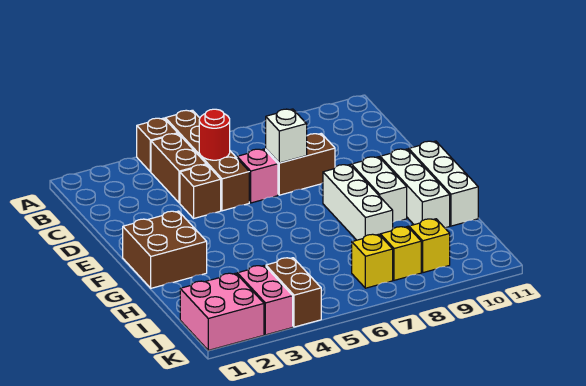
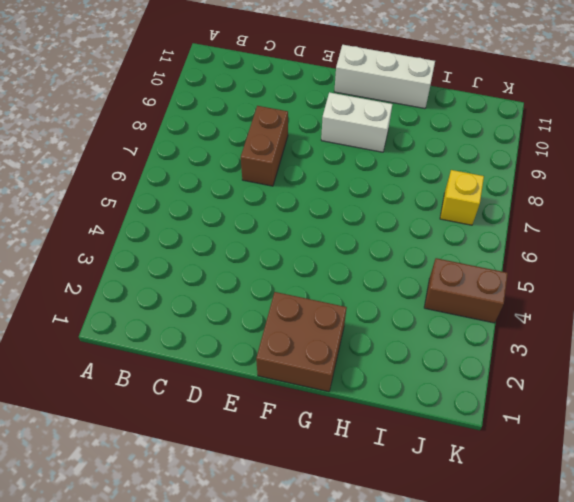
none -> brown 1x1 brick [137,118,178,172]
none -> brown 1x4 brick [165,110,249,211]
none -> brown 1x2 brick [151,134,206,203]

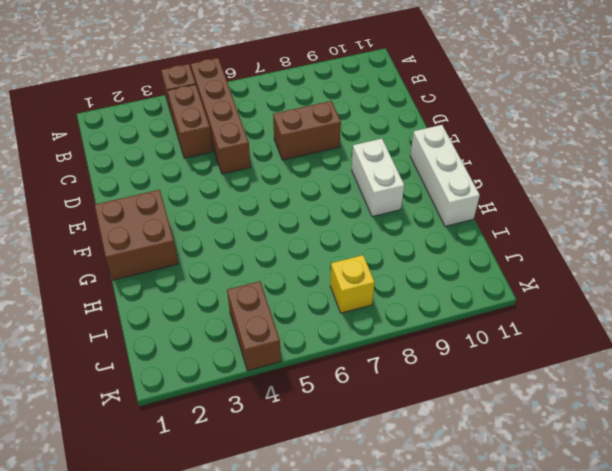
none -> brown 1x1 brick [180,165,221,218]
none -> pink 1x1 brick [237,149,278,203]
none -> white 1x3 brick [323,165,393,240]

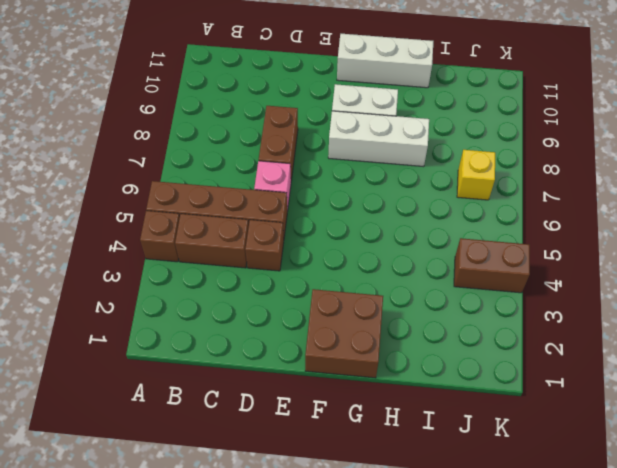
none -> white 1x3 brick [380,149,450,228]
none -> pink 2x2 brick [180,273,264,350]
none -> pink 1x2 brick [237,265,293,335]

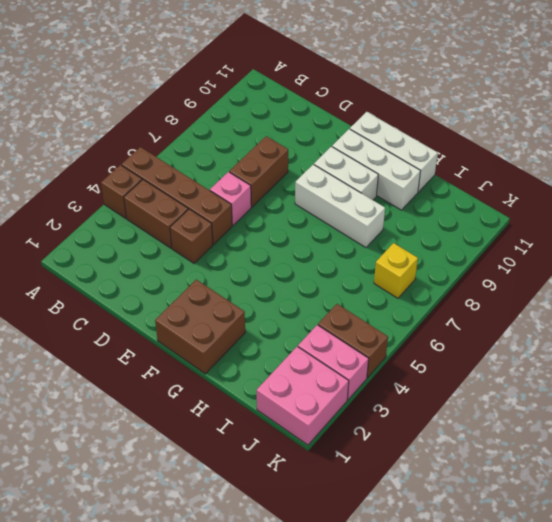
none -> yellow 1x1 brick [380,227,421,280]
none -> yellow 1x1 brick [409,219,450,273]
none -> red 1x1 round brick [199,109,230,160]

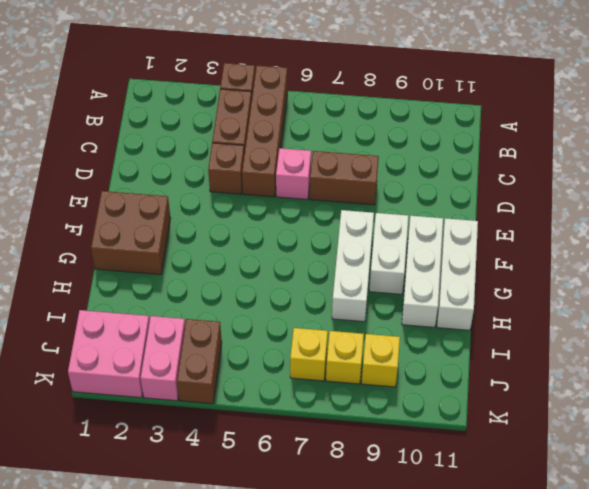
none -> red 1x1 round brick [199,109,230,160]
none -> white 1x1 brick [266,109,307,163]

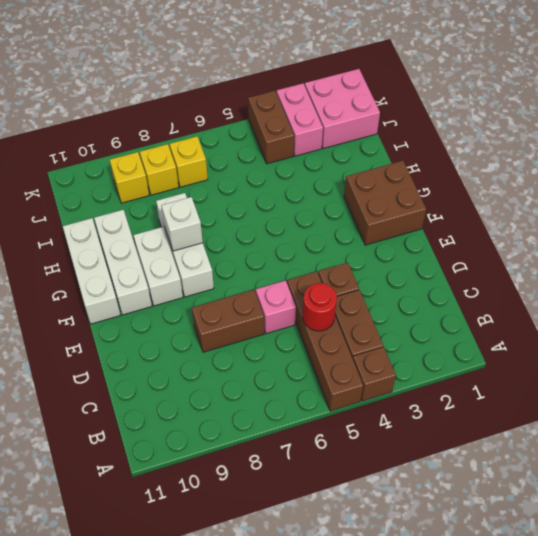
white 1x1 brick [161,197,203,251] -> white 1x1 brick moved to [266,109,307,163]

